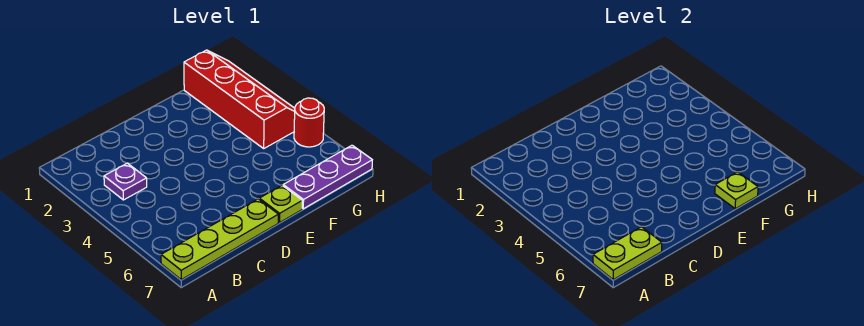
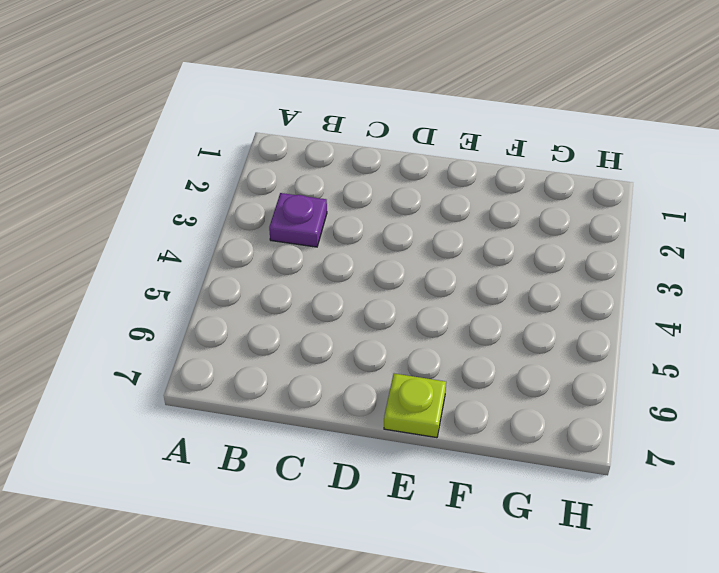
none -> lime 1x4 plate [161,199,278,280]
none -> purple 1x3 plate [283,145,372,209]

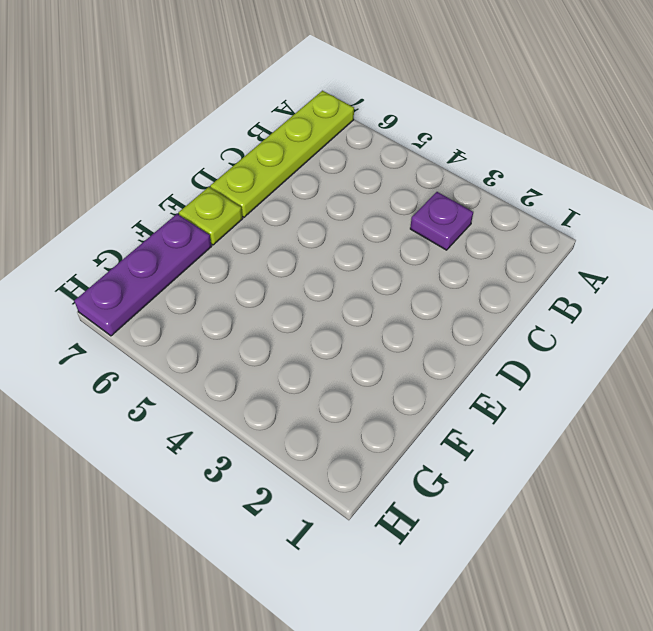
none -> red 2x4 slope [184,50,295,148]
none -> red 1x1 round brick [294,98,324,147]

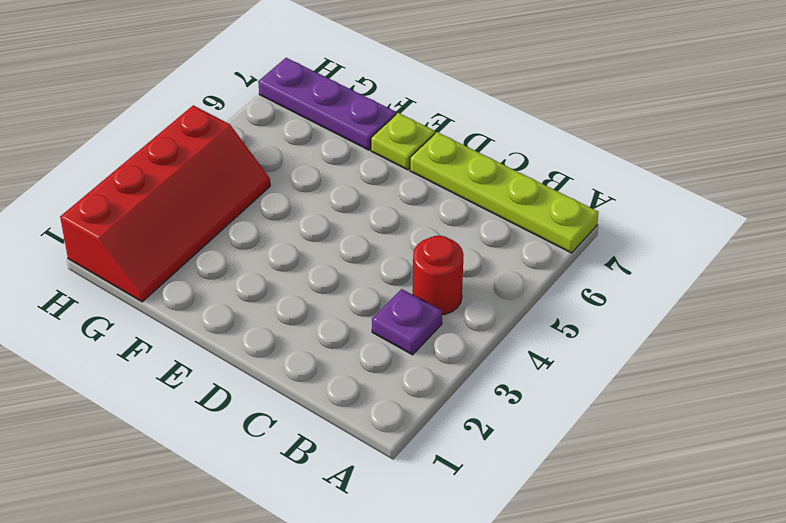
red 1x1 round brick [413,236,464,315] -> red 1x1 round brick moved to [294,98,324,147]
red 2x4 slope [60,105,270,302] -> red 2x4 slope turned to [184,50,295,148]
none -> lime 1x2 plate [593,227,662,280]
none -> lime 1x1 plate [715,172,758,209]

